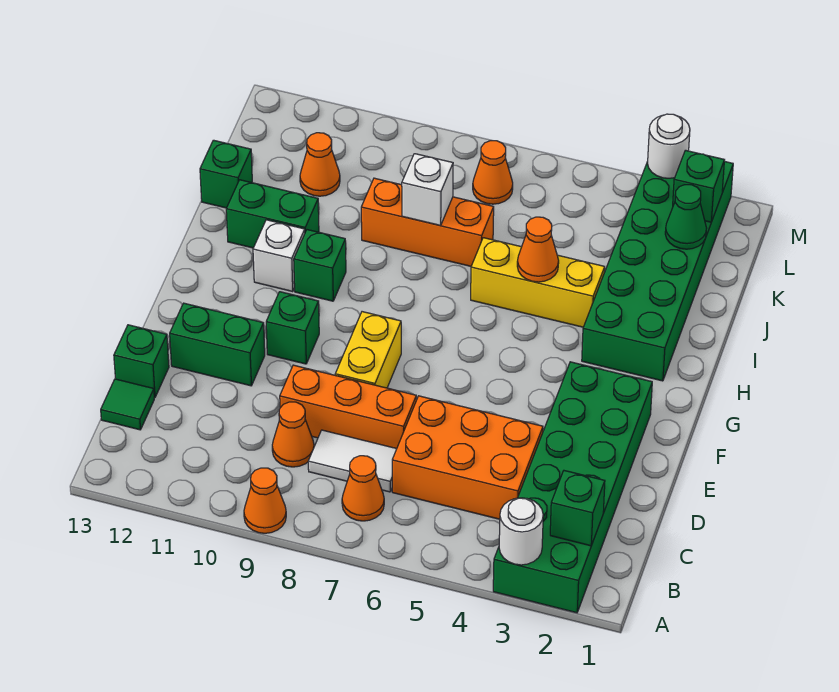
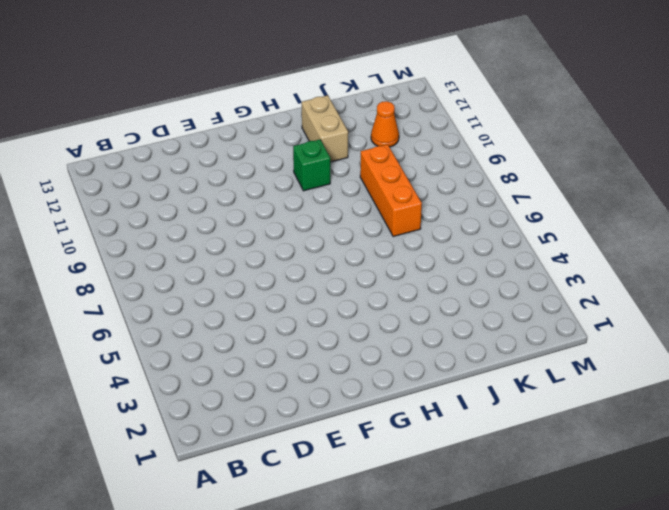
tan 1x2 brick [301,95,348,162] -> green 1x2 brick [226,180,319,248]
none -> green 2x6 brick [493,362,652,613]
none -> orange 1x1 cone [244,468,286,533]
none -> orange 1x1 cone [342,456,384,521]

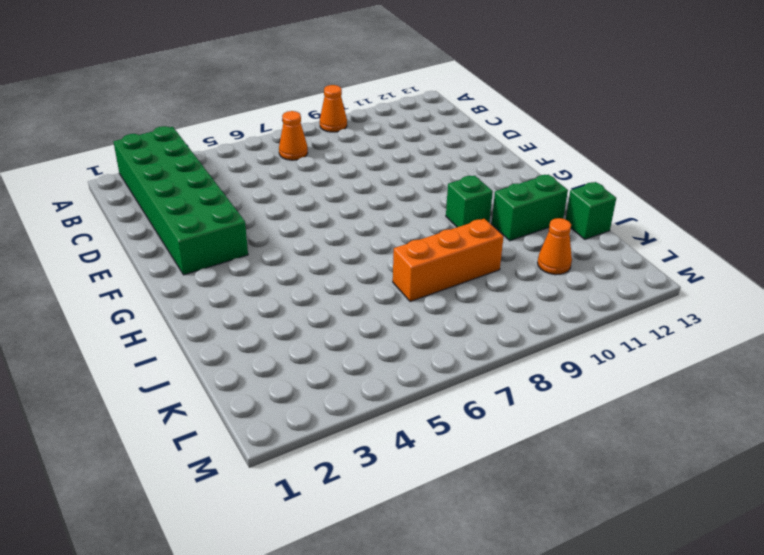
none -> orange 2x3 brick [392,396,543,519]
none -> white 1x2 tile [308,430,397,492]
none -> orange 1x1 cone [272,402,314,467]

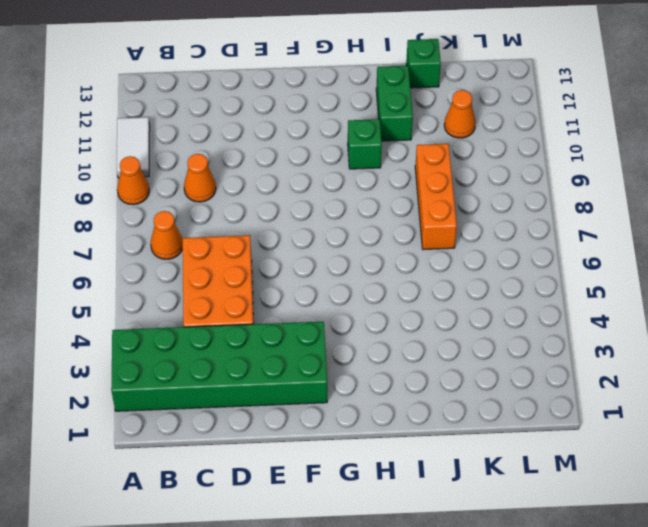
white 1x2 tile [117,117,150,178] -> white 1x2 tile moved to [308,430,397,492]
none -> green 1x1 tile [101,379,154,430]
none -> orange 1x3 brick [280,365,416,448]
none -> green 1x1 brick [114,325,169,398]

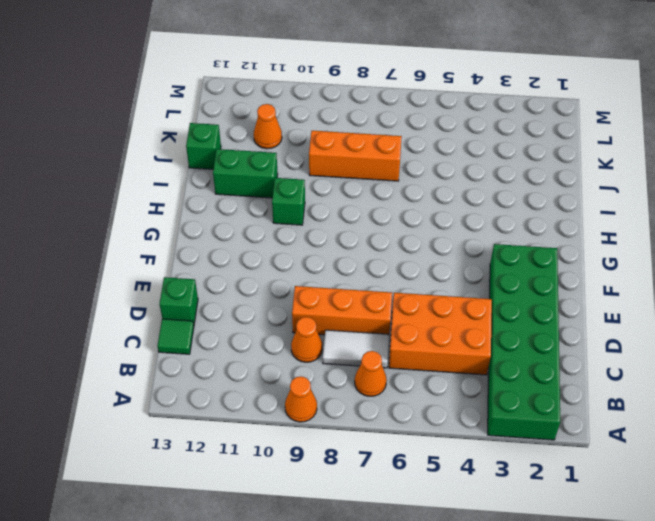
none -> yellow 1x2 brick [335,312,401,388]
none -> green 1x2 brick [170,303,265,386]
none -> green 1x1 brick [266,292,319,364]

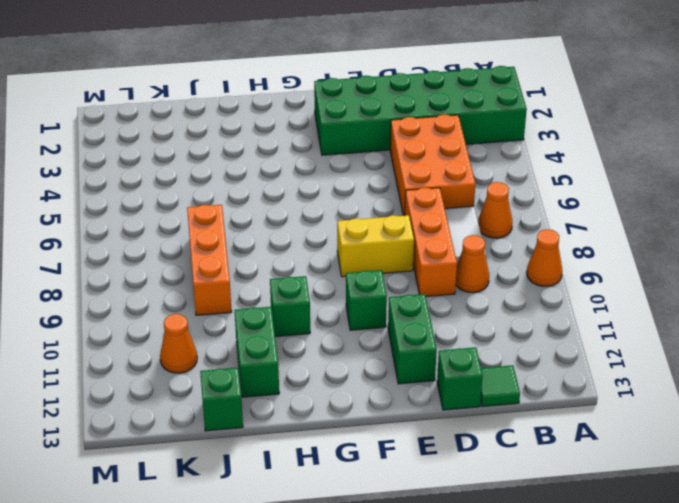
none -> green 2x6 brick [582,161,733,381]
none -> white 1x1 brick [253,220,305,291]
none -> yellow 1x3 brick [471,238,605,327]

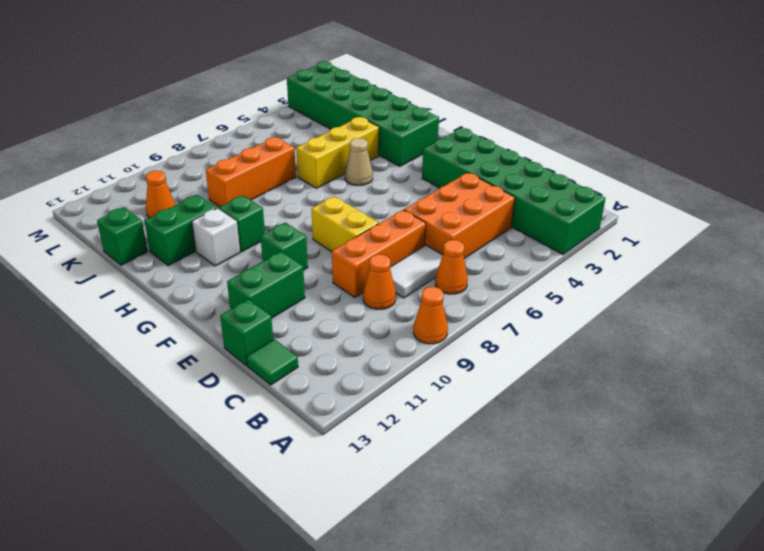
tan 1x1 cone [345,138,373,185] -> none
none -> orange 1x1 cone [473,141,513,204]
none -> white 1x1 round brick [499,498,543,565]
none -> green 1x1 brick [550,471,605,546]

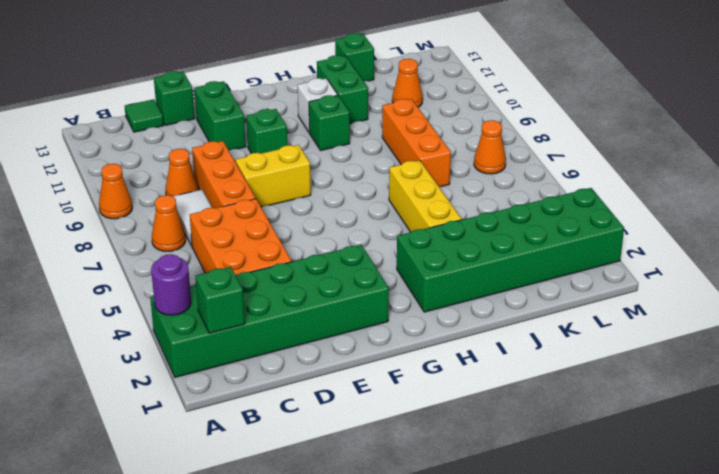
purple 1x1 round brick [151,254,191,315] -> white 1x1 round brick [499,498,543,565]
none -> orange 1x1 cone [517,217,559,282]
none -> white 1x1 brick [402,154,453,225]
none -> green 1x1 cone [665,185,706,249]

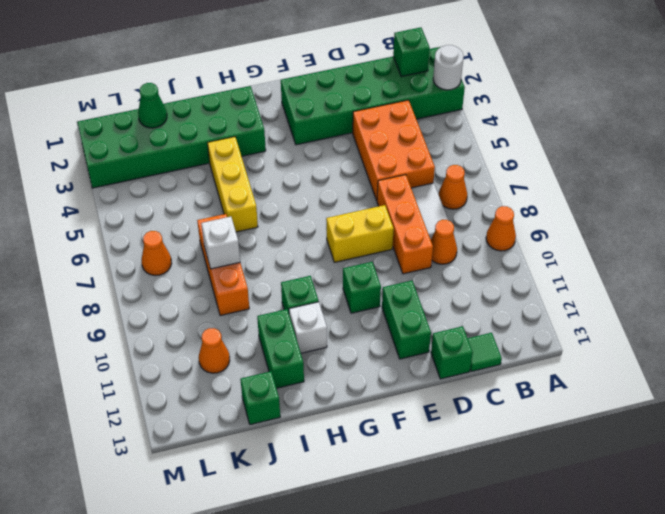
none -> orange 1x1 cone [517,217,559,282]
none -> green 1x1 brick [673,150,724,222]
none -> white 1x1 round brick [648,114,690,178]

